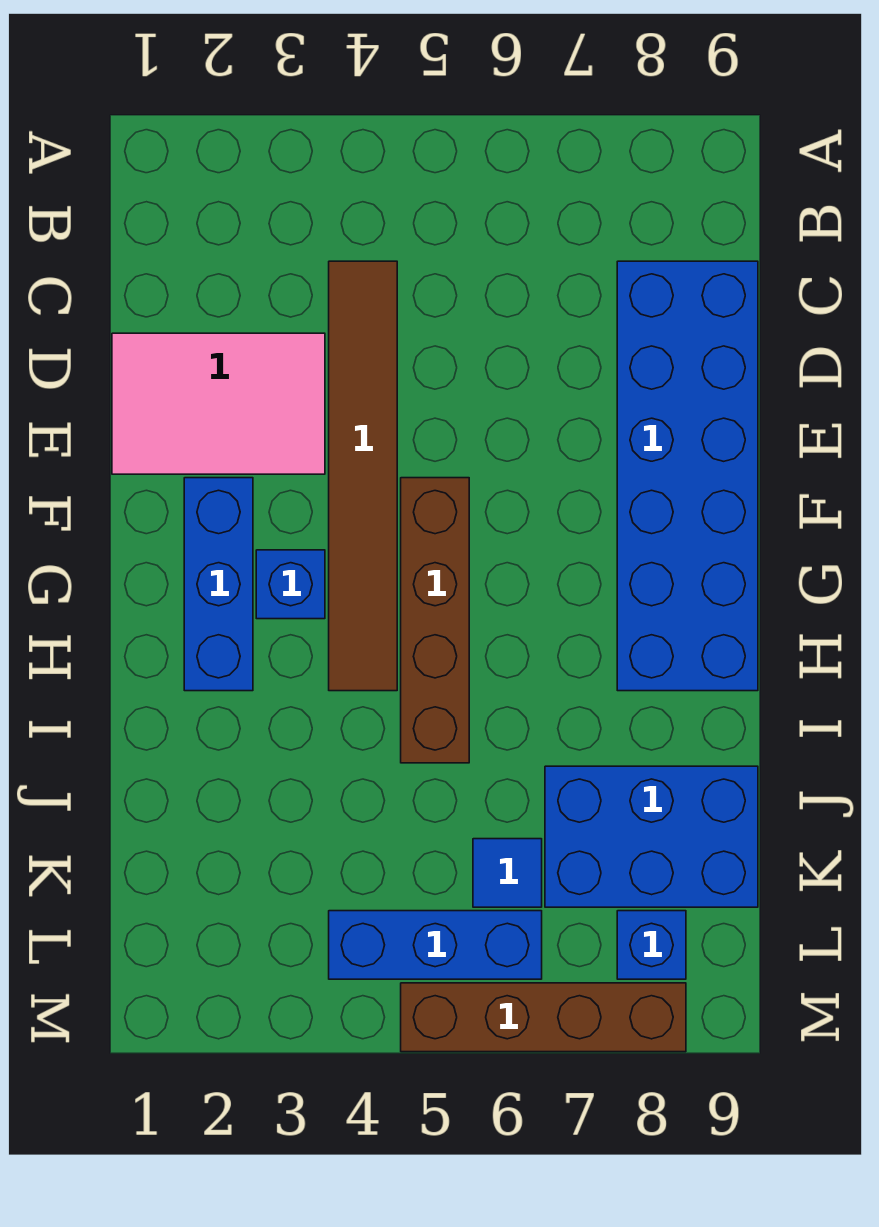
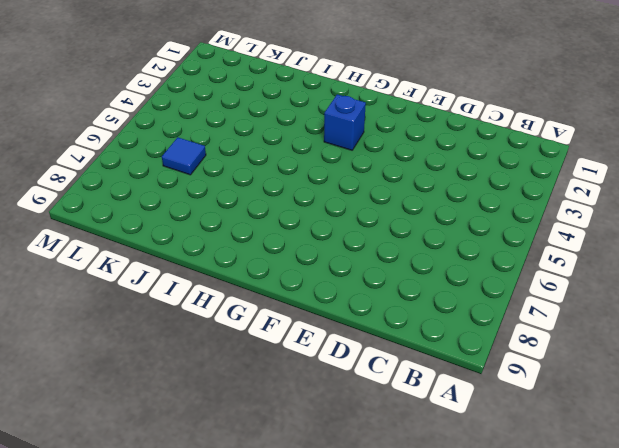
none -> brown 1x6 tile [329,261,397,691]
none -> blue 2x6 brick [617,261,758,691]

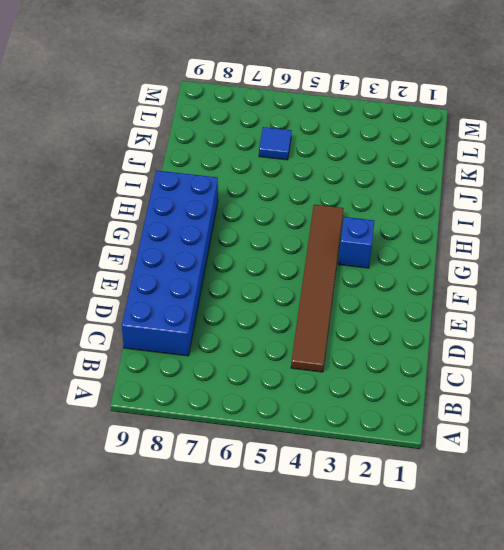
none -> pink 2x3 tile [112,333,325,474]
none -> blue 1x3 brick [184,478,253,691]

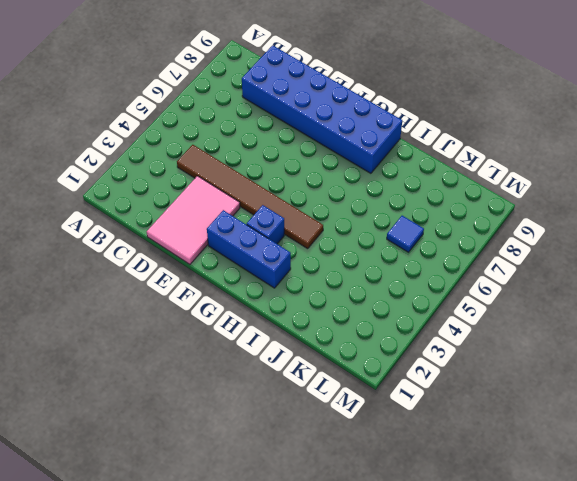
none -> brown 1x4 brick [401,478,469,763]
none -> blue 2x3 brick [545,766,758,907]

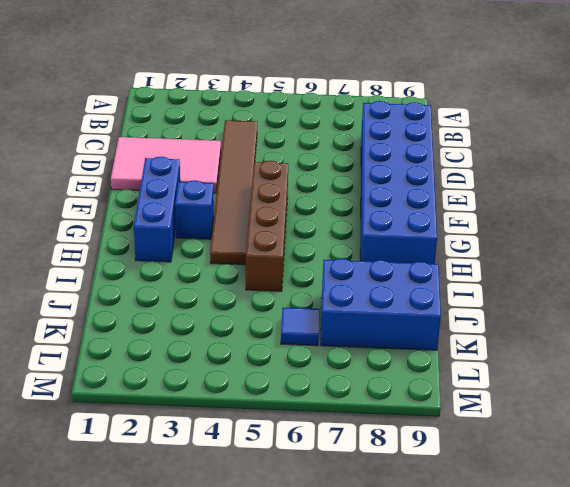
none -> blue 1x3 brick [329,911,542,979]
none -> blue 1x1 brick [617,911,686,979]

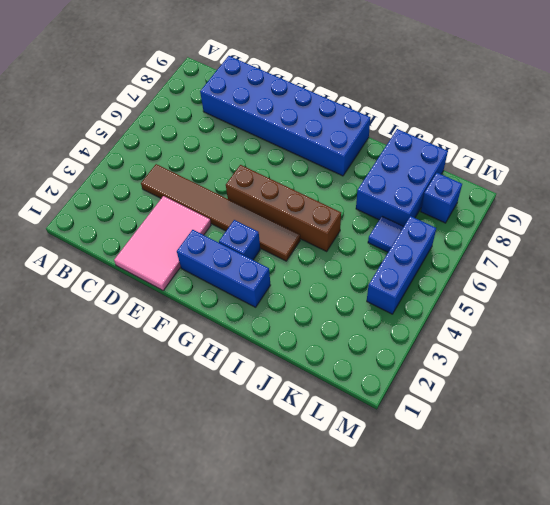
none -> brown 1x4 brick [401,983,686,1052]

